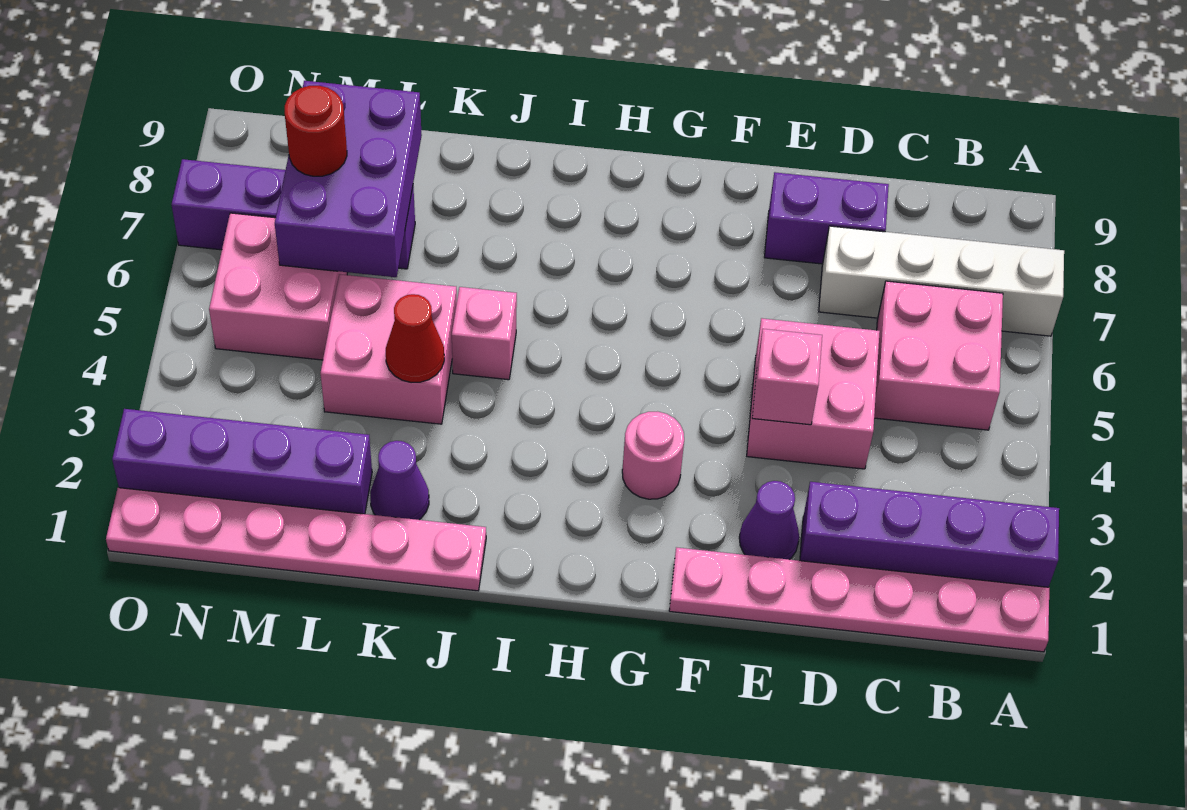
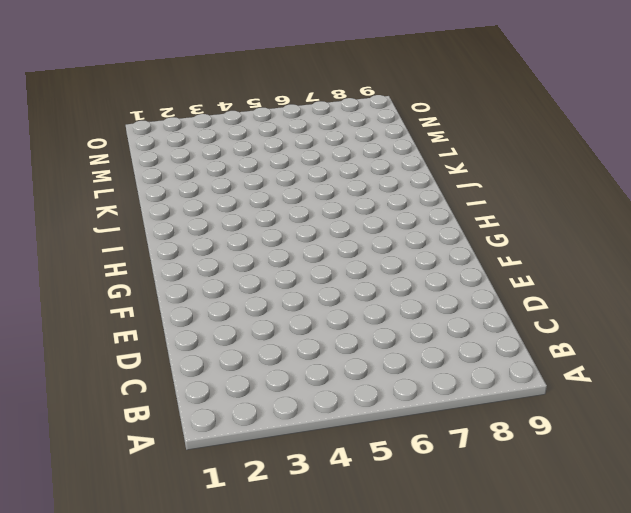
none -> pink 1x6 plate [669,547,1049,652]
none -> purple 1x4 brick [800,482,1059,587]
none -> white 1x4 brick [819,226,1064,336]

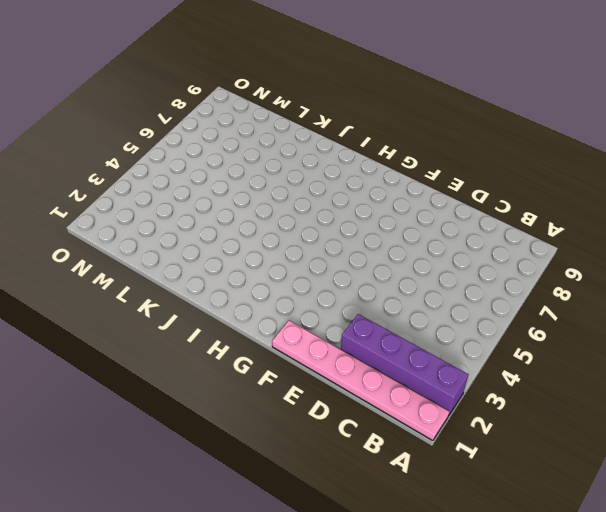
none -> white 1x4 brick [819,226,1064,336]
none -> pink 2x2 brick [874,281,1003,430]
none -> pink 2x2 brick [747,318,880,469]

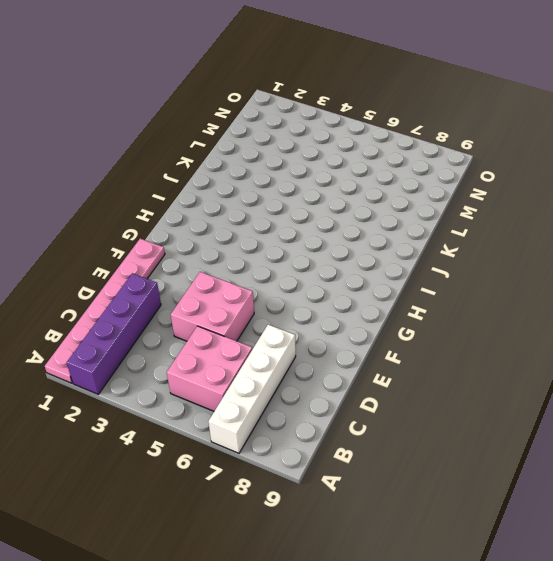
none -> purple 1x2 brick [764,172,889,264]
none -> purple 1x1 cone [739,481,799,560]
none -> pink 1x1 round brick [622,412,684,499]

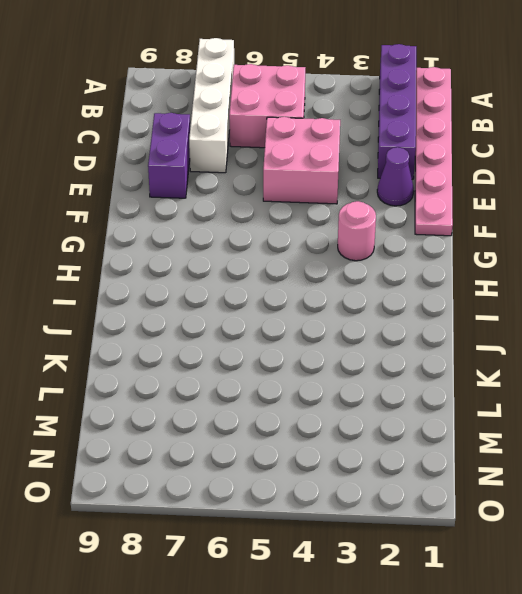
none -> pink 1x6 plate [106,488,486,591]
none -> pink 1x1 brick [452,287,517,380]
none -> purple 1x1 cone [370,441,429,520]

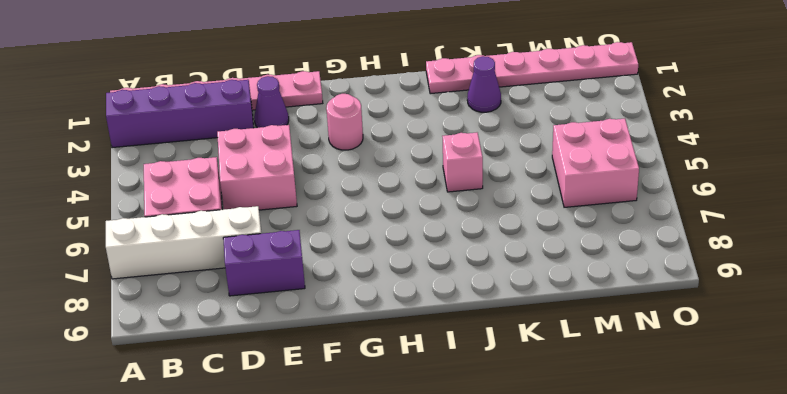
none -> pink 2x2 brick [320,274,457,424]
none -> purple 1x4 brick [112,409,372,514]
none -> purple 1x4 brick [171,159,415,269]

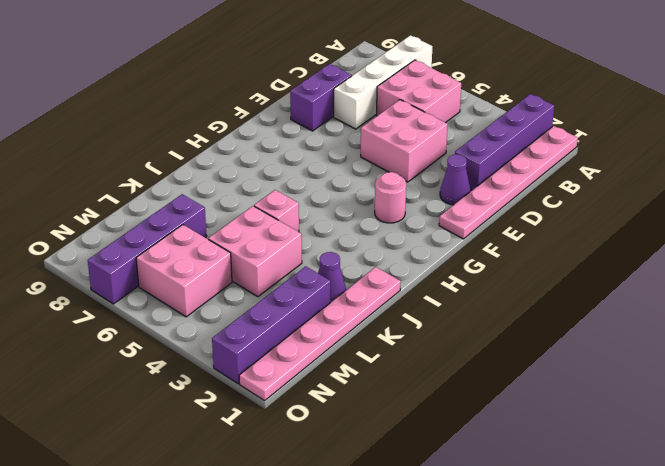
none -> pink 1x1 brick [752,329,822,425]
none -> red 1x1 cone [386,294,444,383]
none -> purple 2x3 brick [275,81,422,277]

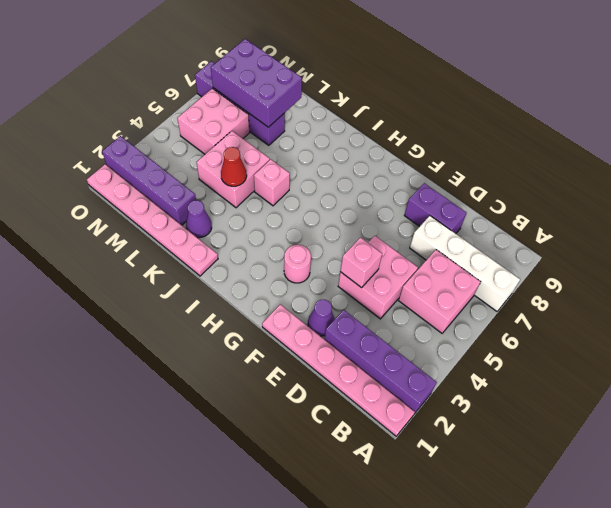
purple 2x3 brick [211,39,302,127] -> purple 2x3 brick turned to [275,81,422,277]
none -> red 1x1 round brick [285,86,347,176]

